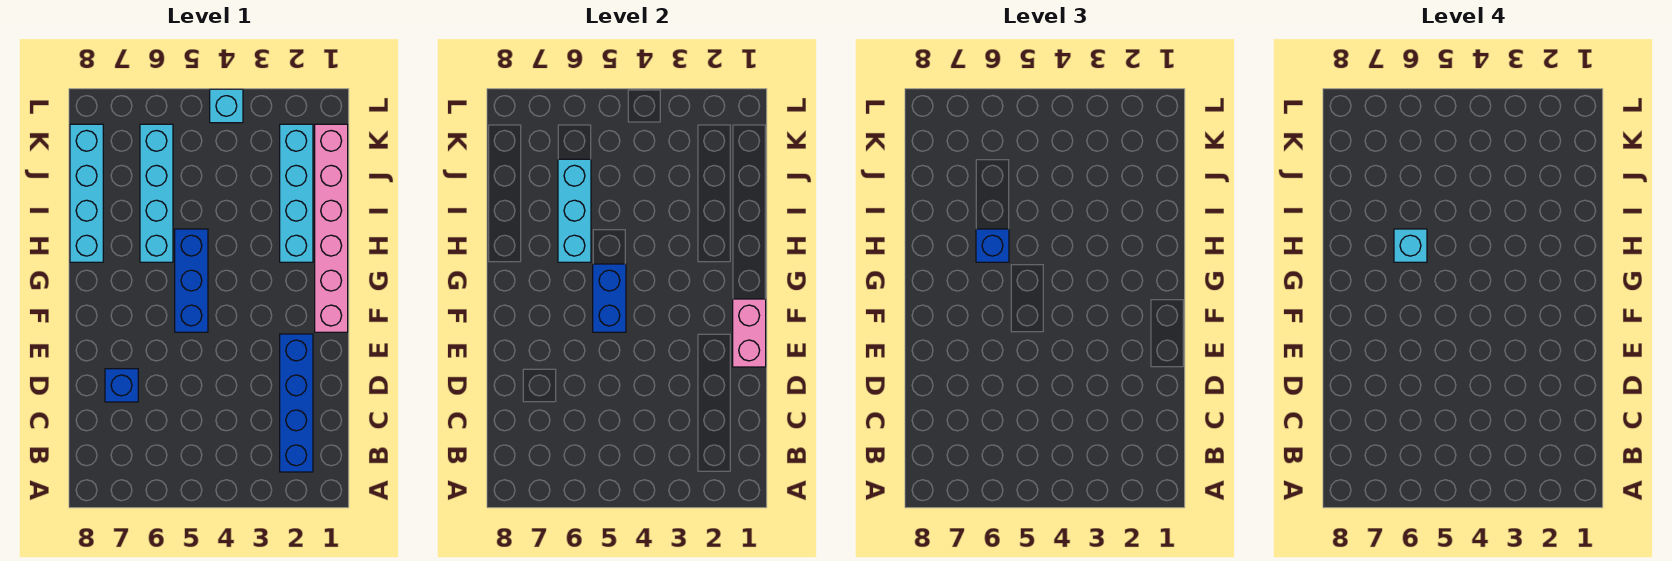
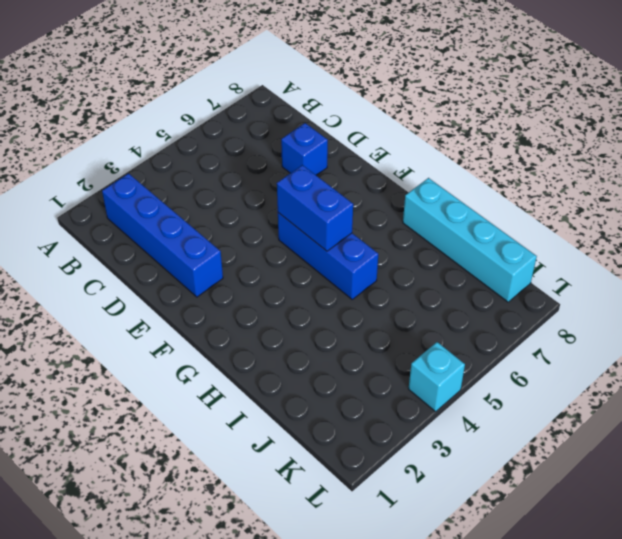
none -> pink 1x6 brick [315,124,348,332]
none -> cyan 1x4 brick [280,124,313,262]
none -> cyan 1x4 brick [140,124,173,262]

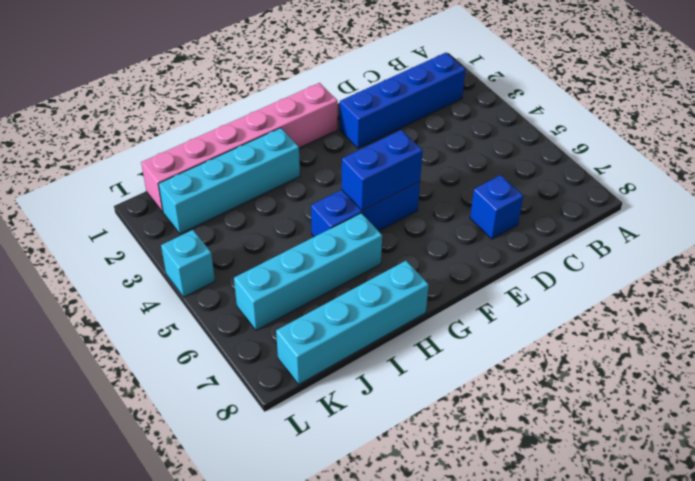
none -> pink 1x2 brick [733,299,766,367]
none -> cyan 1x3 brick [558,159,591,262]
none -> blue 1x1 brick [976,229,1009,262]

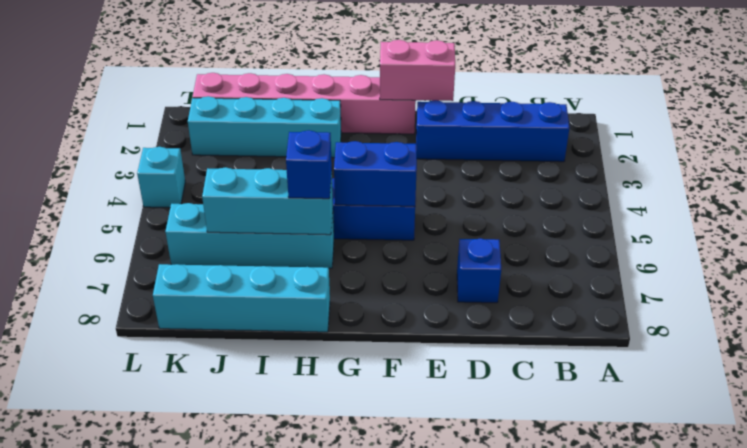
none -> cyan 1x1 brick [1394,229,1427,262]

